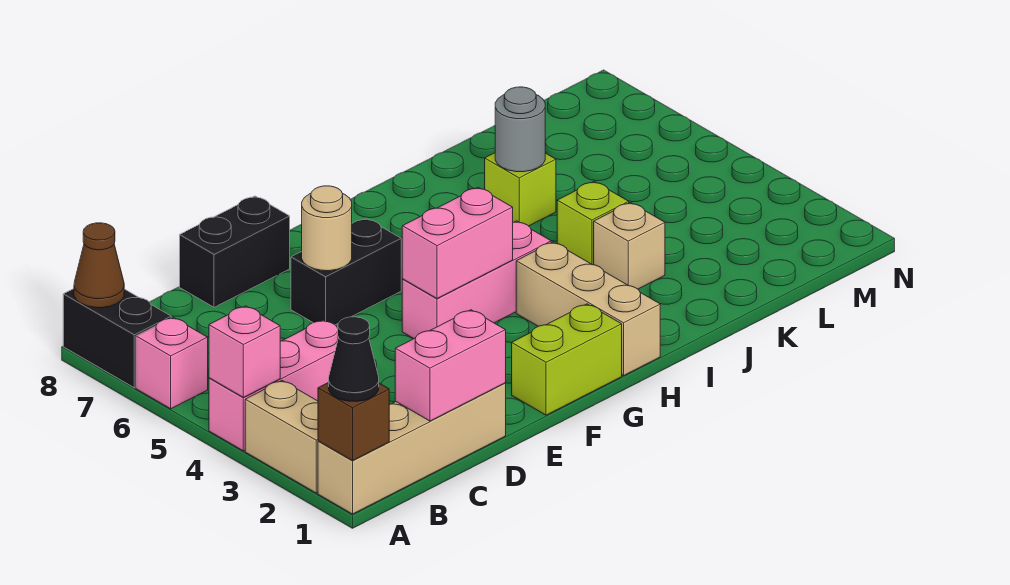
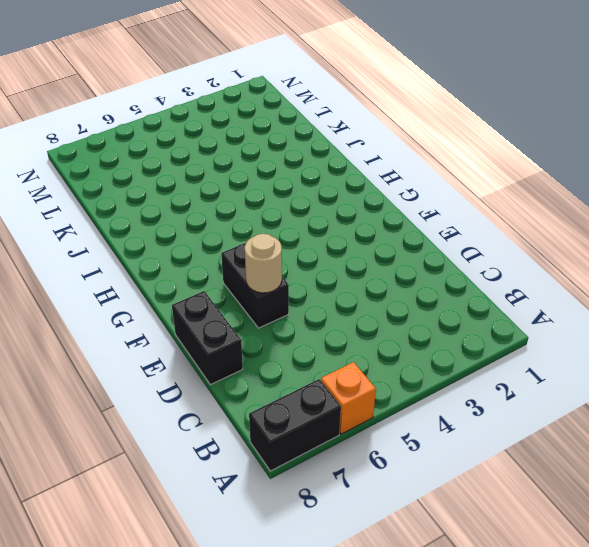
orange 1x1 brick [321,362,376,434] -> pink 1x1 brick [136,317,208,409]
none -> tan 1x4 brick [318,383,506,514]
none -> tan 1x2 brick [245,381,318,493]
none -> pink 1x3 brick [209,320,339,451]

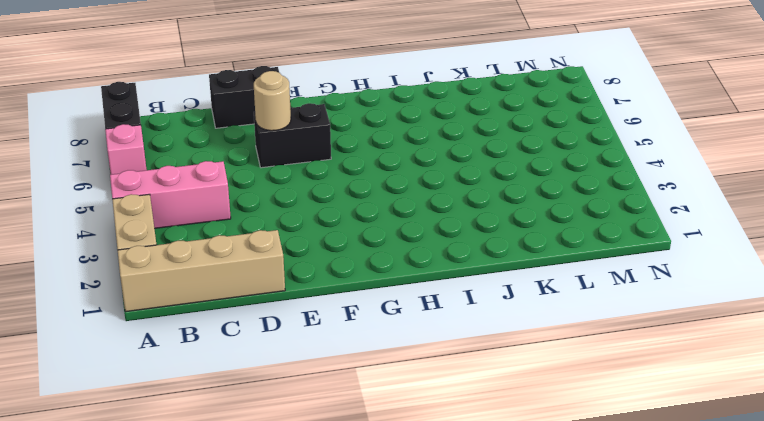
none -> lime 1x2 brick [512,304,622,415]
none -> pink 1x3 brick [402,221,551,339]
none -> tan 1x3 brick [516,242,660,376]

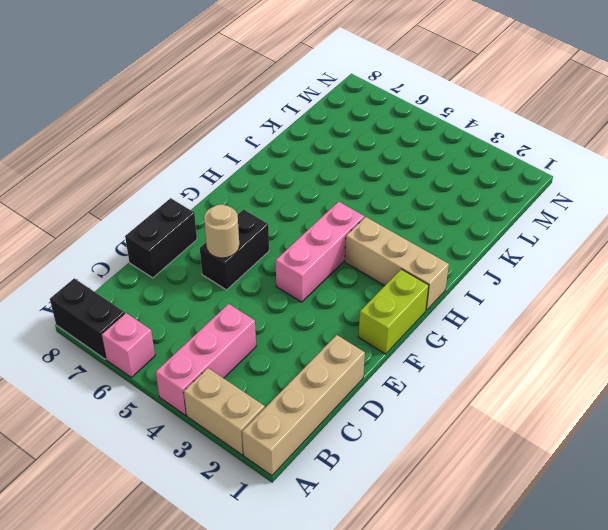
none -> tan 1x1 brick [594,203,665,289]
none -> lime 1x1 brick [557,181,629,265]
none -> lime 1x1 brick [485,153,556,226]

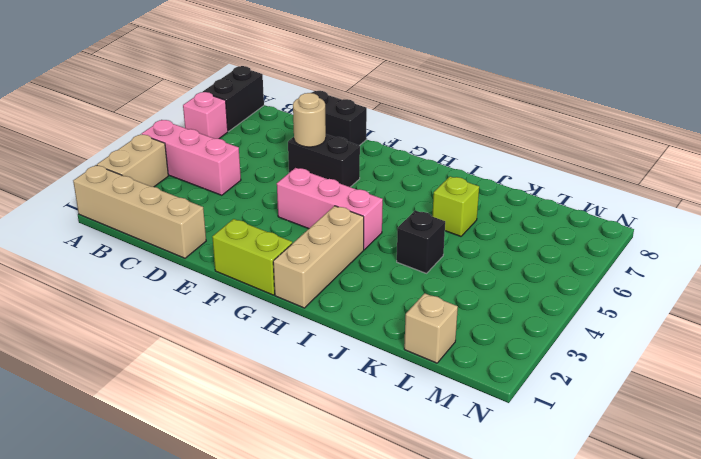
black 1x1 brick [397,211,445,273] -> lime 1x1 brick [557,181,629,265]
tan 1x1 brick [404,293,458,363] -> tan 1x1 brick moved to [594,203,665,289]
none -> brown 1x1 brick [318,382,389,461]
none -> pink 1x1 brick [209,306,280,397]
none -> brown 1x1 cone [74,223,124,308]

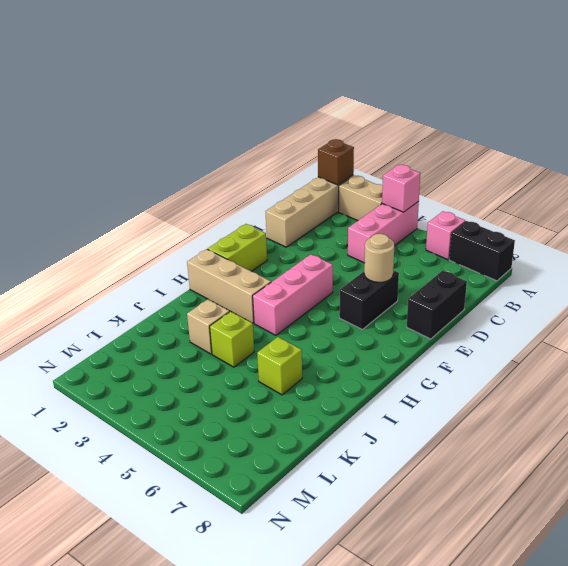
none -> brown 1x1 cone [74,223,124,308]
none -> pink 1x2 brick [395,310,506,421]
none -> pink 1x2 brick [402,187,513,298]

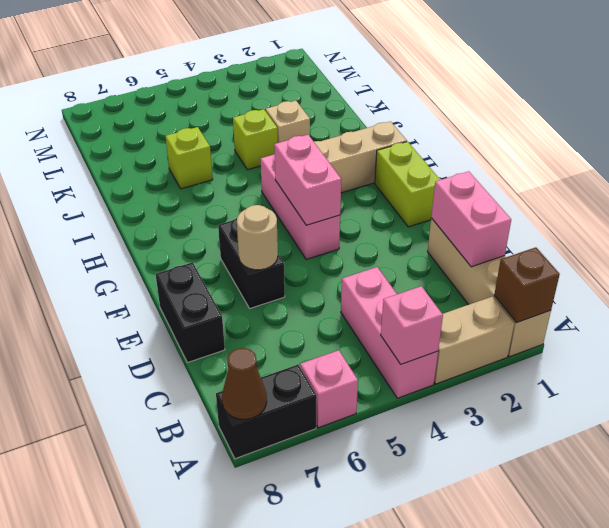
none -> grey 1x1 round brick [495,87,545,172]
none -> black 1x1 cone [329,317,379,402]

